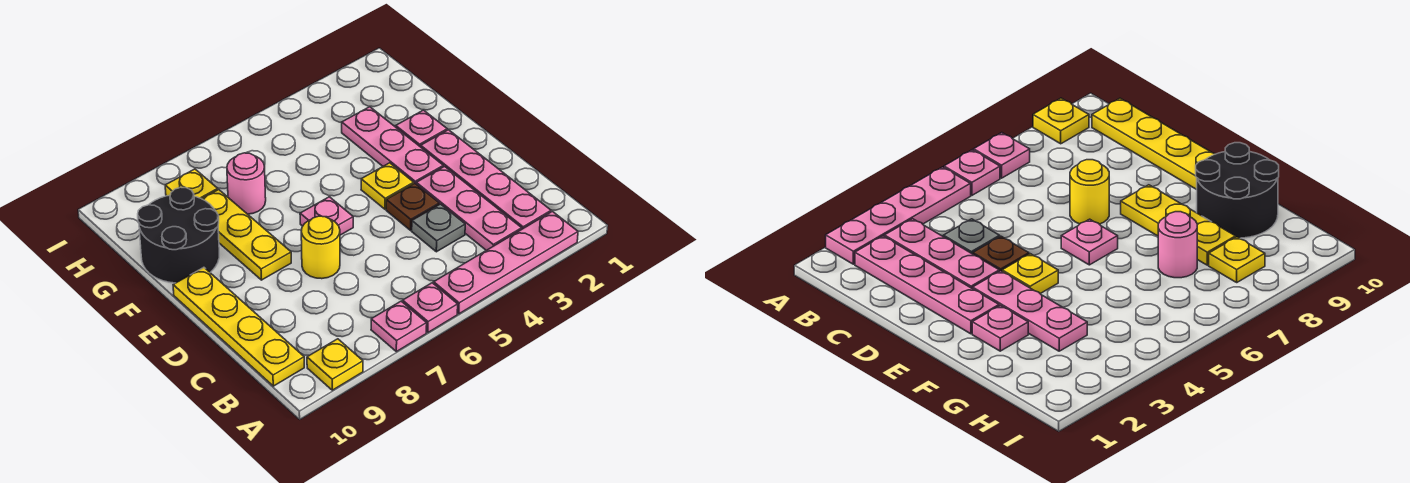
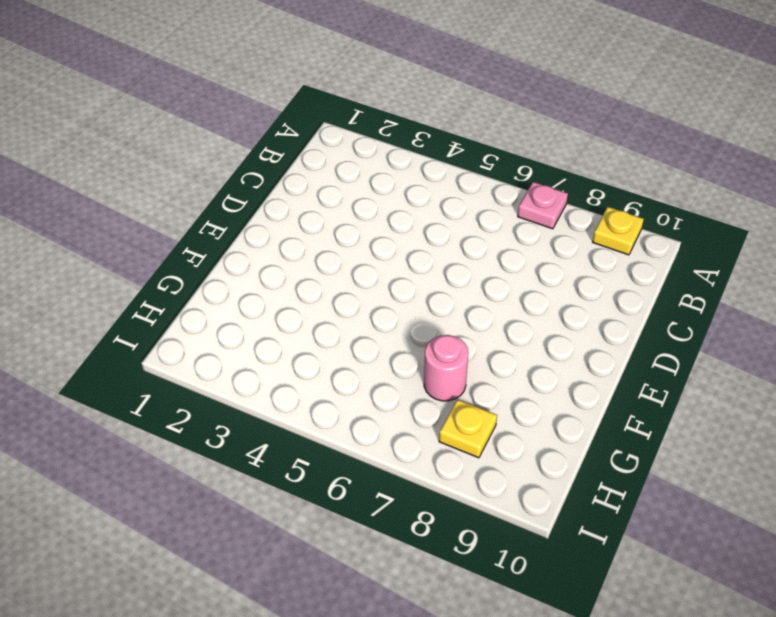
none -> pink 1x4 plate [434,211,578,314]
none -> pink 1x1 plate [403,283,458,332]
none -> pink 1x4 plate [421,130,551,229]

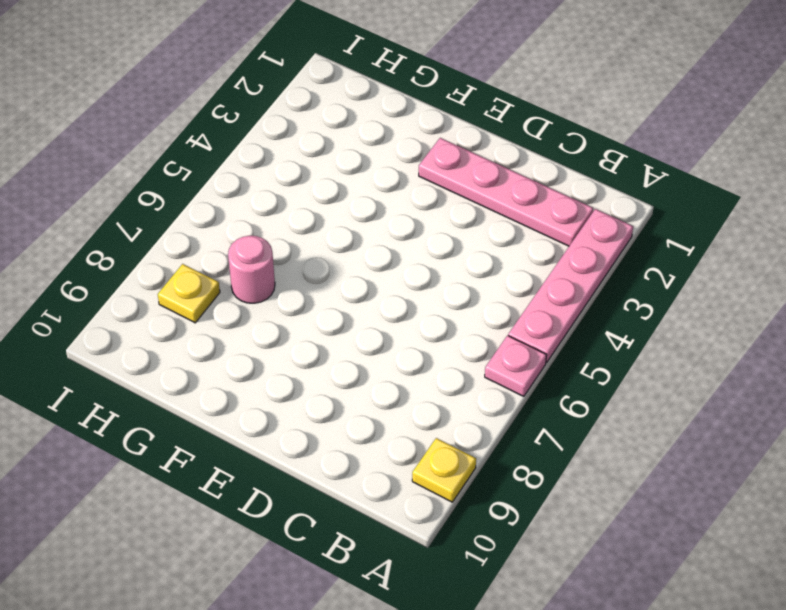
none -> pink 1x1 plate [371,301,427,352]
none -> pink 1x3 plate [416,166,522,250]
none -> yellow 1x4 plate [173,267,304,386]

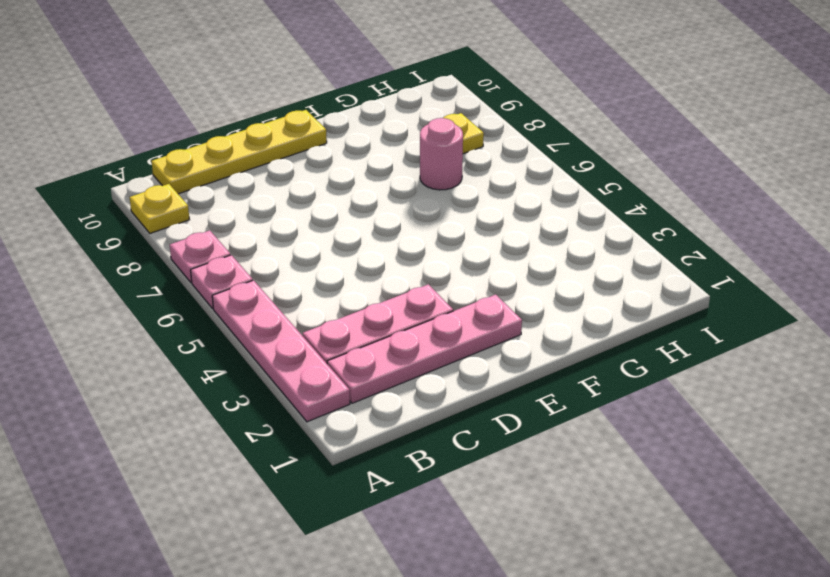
none -> grey 1x1 plate [412,204,465,252]
none -> brown 1x1 plate [386,183,439,230]
none -> yellow 1x1 round brick [301,216,340,279]

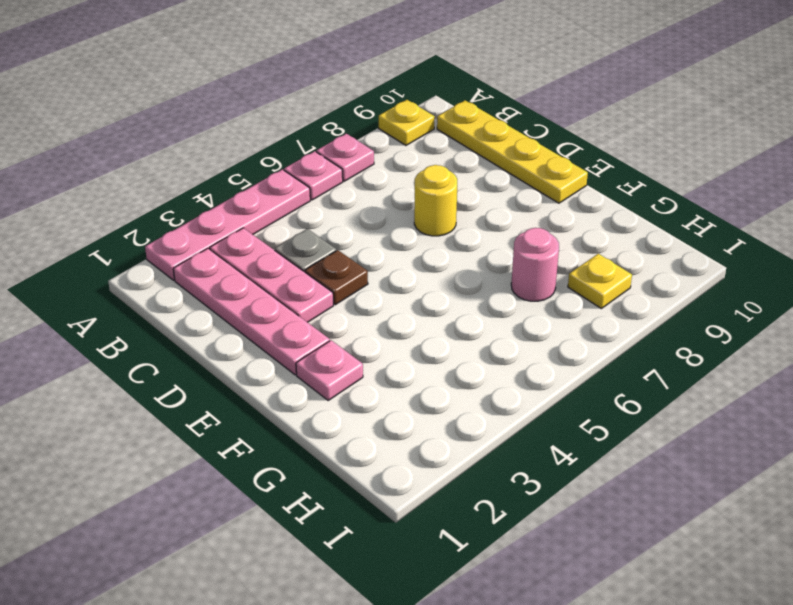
none -> pink 1x3 plate [342,107,443,184]
none -> yellow 1x1 plate [361,163,414,209]
none -> pink 1x1 plate [300,197,353,235]

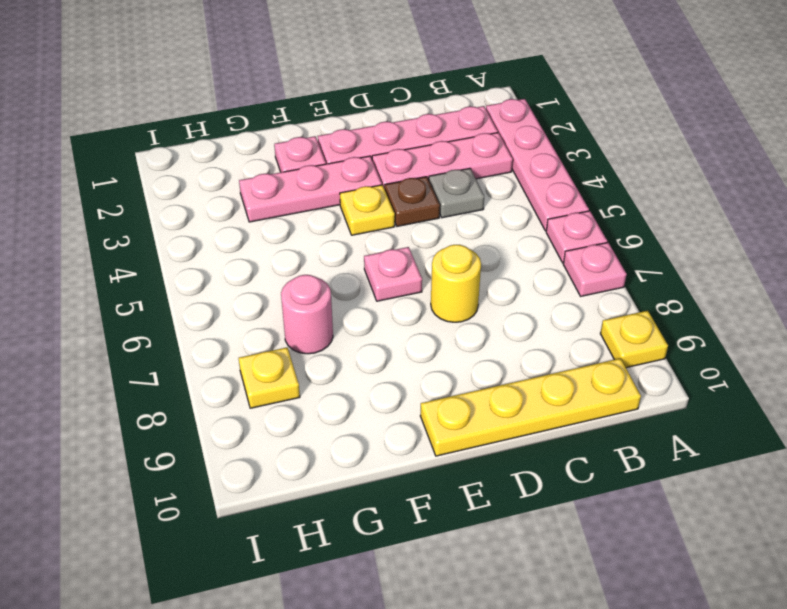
none -> yellow 1x3 plate [202,190,291,280]
none -> black 2x2 round brick [138,187,219,283]

